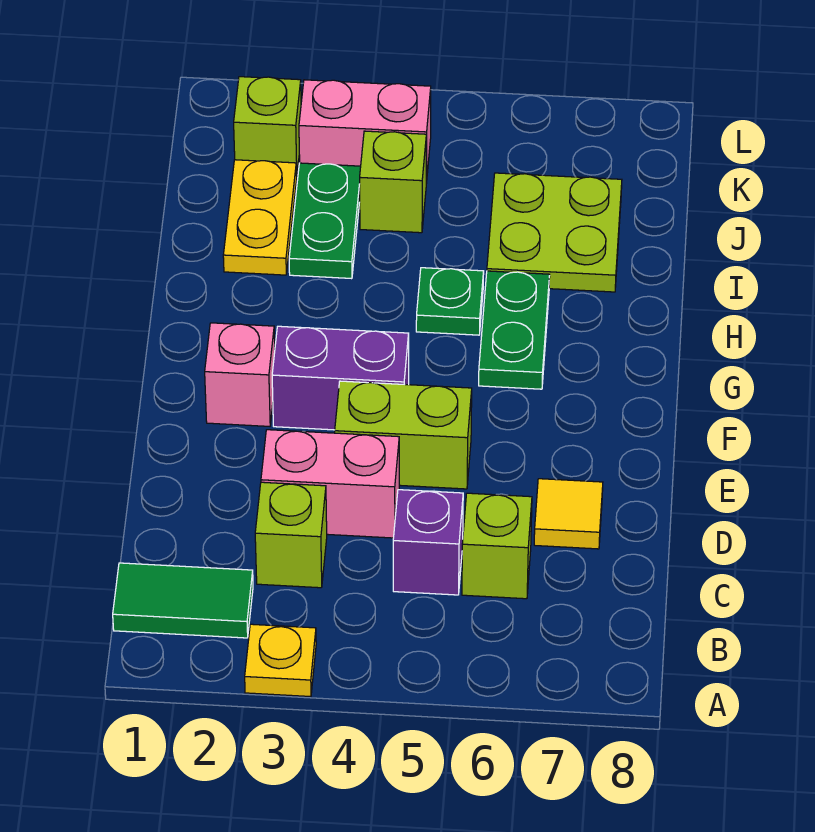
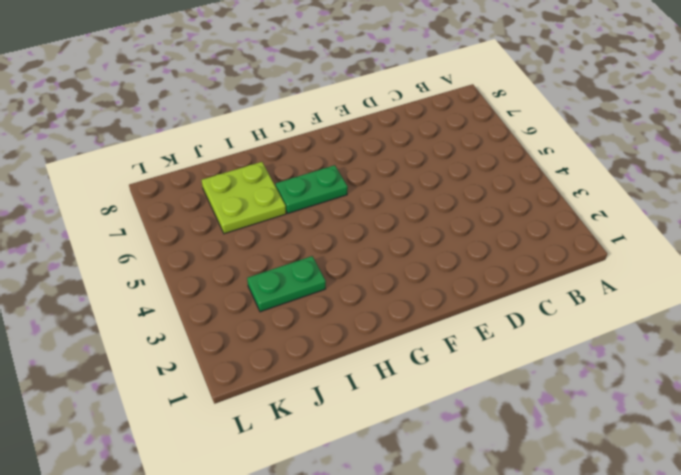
none -> yellow 1x1 plate [245,624,316,697]
none -> green 1x2 tile [113,563,253,638]
none -> lime 1x1 brick [255,482,327,588]

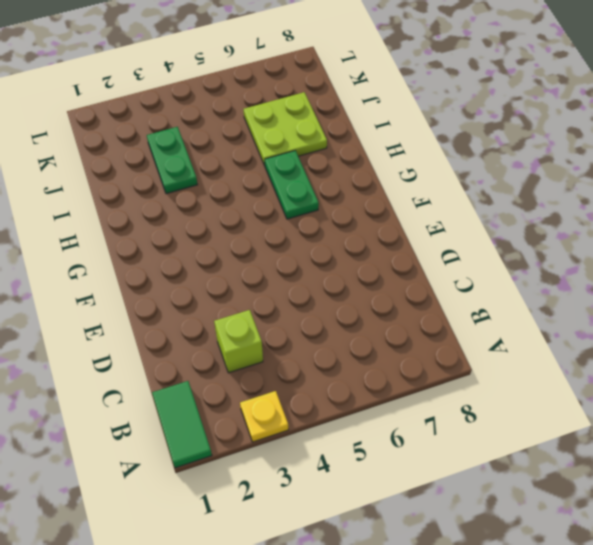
green 1x2 tile [152,381,212,468] -> green 1x2 tile turned to [113,563,253,638]
none -> purple 1x1 brick [393,490,463,595]
none -> lime 1x1 brick [462,493,532,599]
none -> pink 1x2 brick [261,430,399,538]

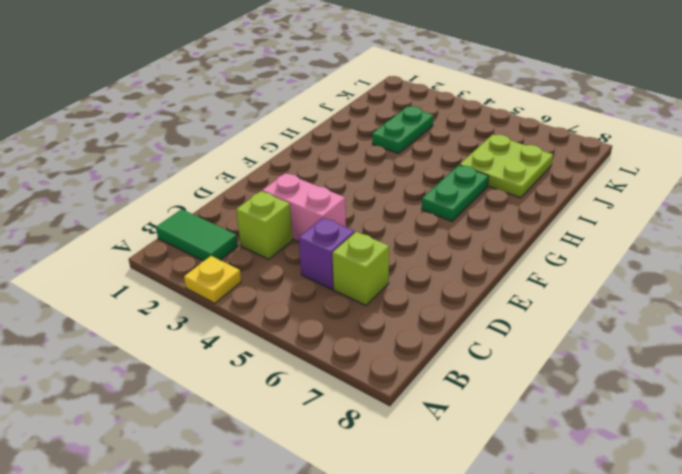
none -> yellow 1x1 tile [534,479,603,549]
none -> lime 1x2 brick [335,381,472,489]
none -> pink 1x1 brick [205,323,275,426]

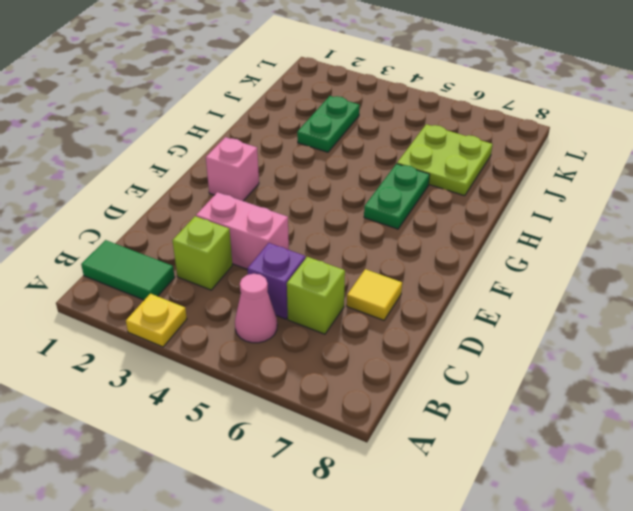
pink 1x1 cone [235,274,277,343] -> none
none -> lime 1x2 brick [335,381,472,489]
none -> purple 1x2 brick [272,326,409,430]
none -> green 1x1 plate [416,268,484,335]

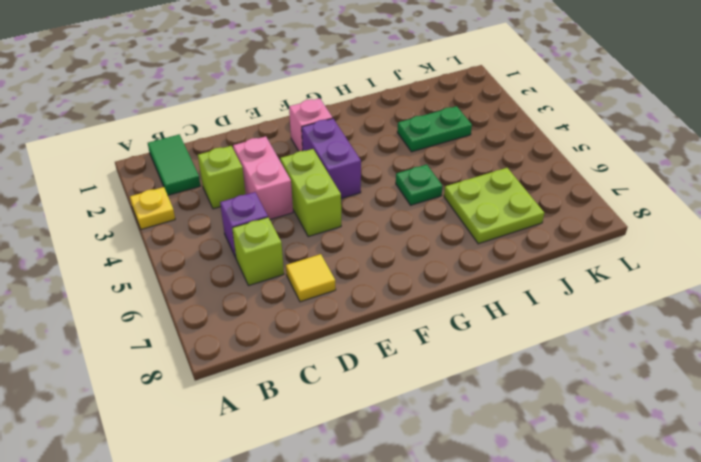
none -> green 1x2 plate [479,271,550,389]
none -> yellow 1x2 plate [223,160,297,275]
none -> lime 1x1 brick [360,131,426,233]

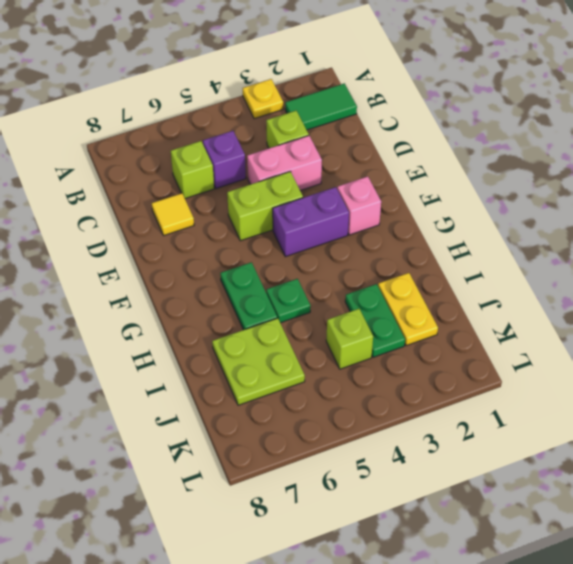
none -> lime 1x1 brick [234,77,301,176]
none -> pink 1x2 brick [299,80,431,183]

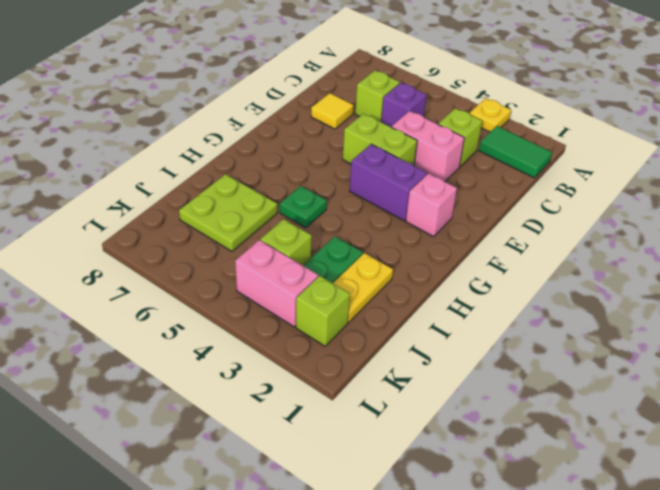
none -> green 1x2 plate [479,271,550,389]

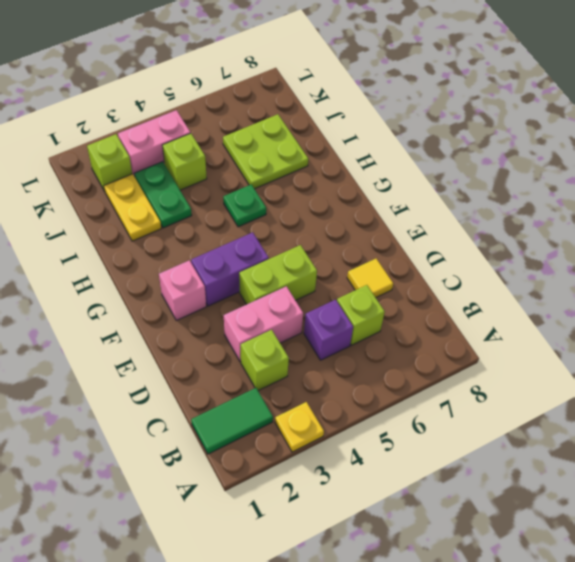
none -> green 1x2 plate [479,271,550,389]

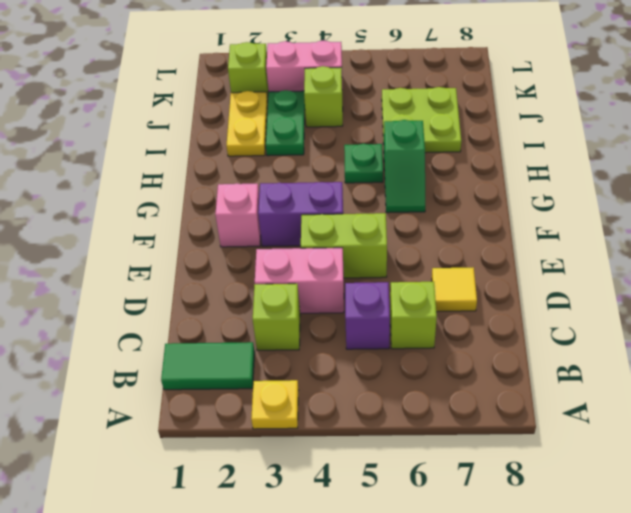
green 1x2 slope [384,120,425,213] -> green 1x2 plate [479,271,550,389]

